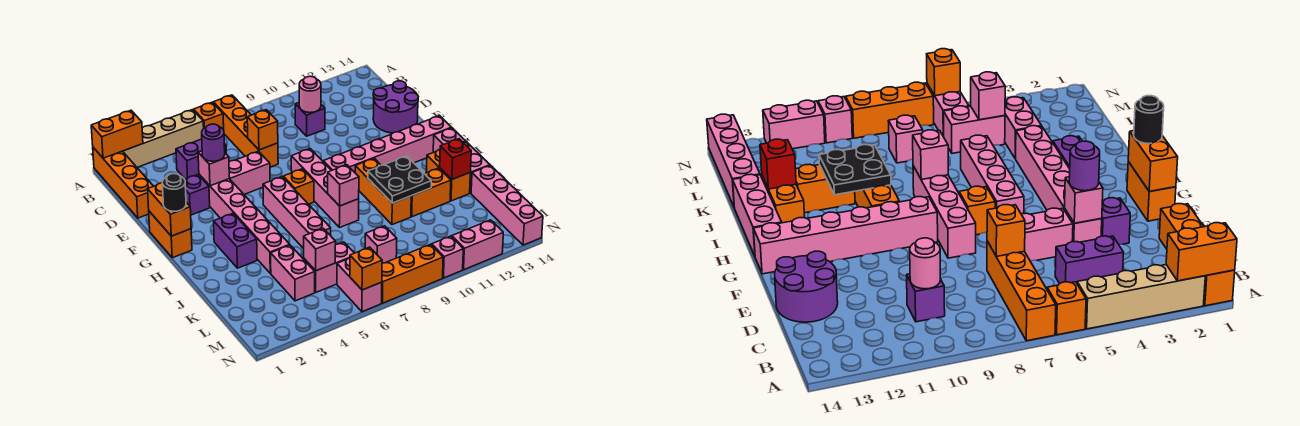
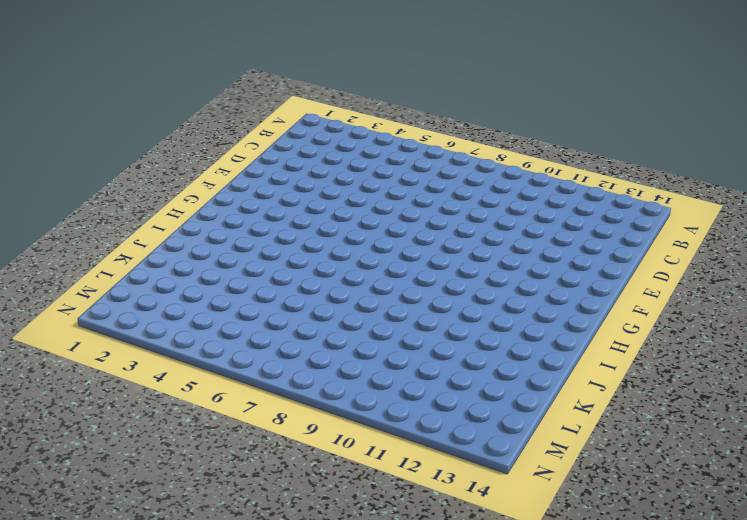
none -> orange 1x4 brick [93,147,153,218]
none -> tan 1x4 brick [123,110,204,168]
none -> orange 1x1 brick [194,102,224,130]
none -> orange 1x4 brick [213,95,278,167]

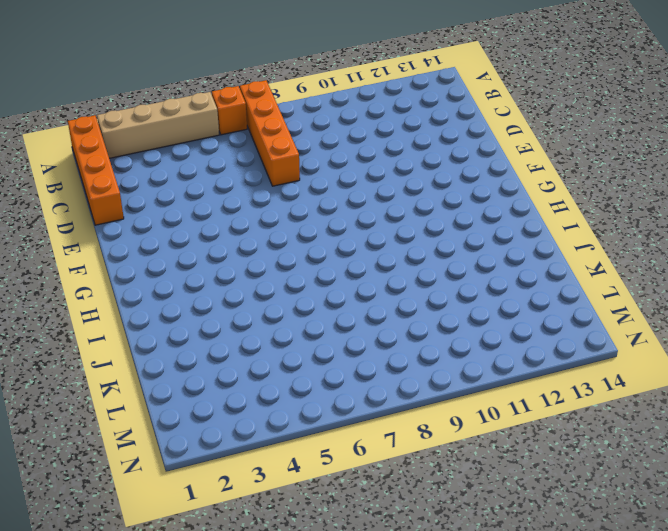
none -> purple 1x2 brick [176,139,226,179]
none -> purple 1x1 brick [295,103,325,136]
none -> purple 2x2 round brick [373,81,418,133]
none -> purple 1x1 brick [185,175,210,215]

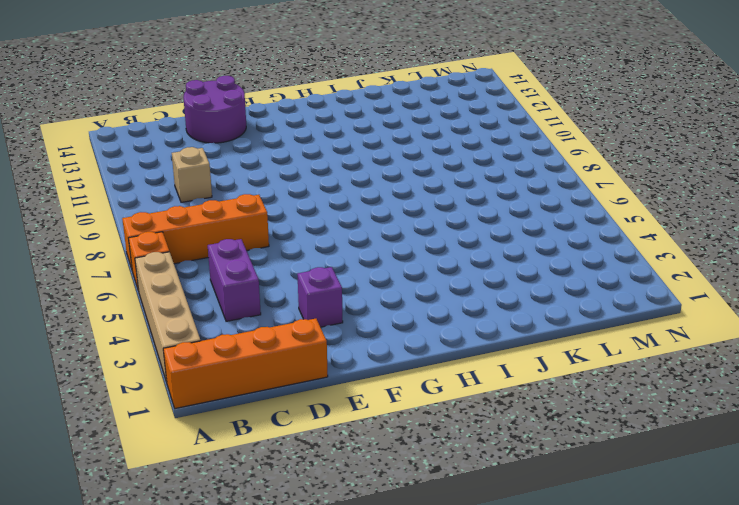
tan 1x1 brick [172,147,212,202] -> purple 1x1 brick [295,103,325,136]
none -> pink 1x6 brick [199,174,290,273]
none -> pink 1x2 brick [229,151,270,194]
none -> orange 1x2 brick [149,211,192,258]
none -> pink 1x4 brick [291,149,359,228]

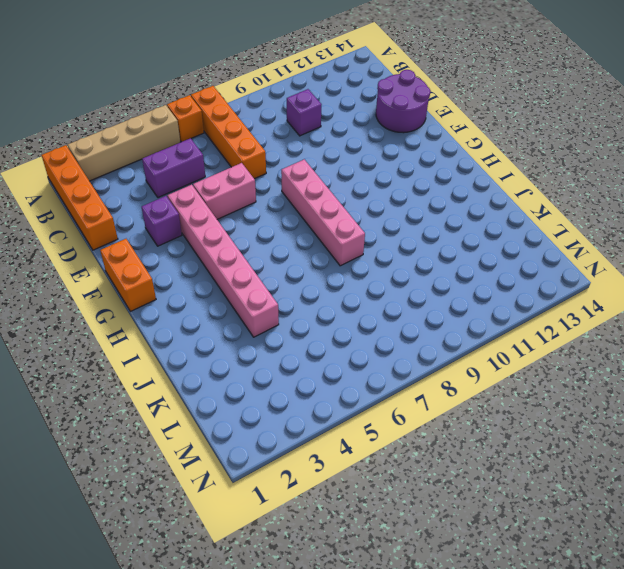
none -> pink 1x4 brick [263,177,331,249]
none -> orange 1x1 brick [283,169,314,204]
none -> pink 1x6 brick [323,116,452,172]
none -> purple 1x2 brick [214,213,257,268]

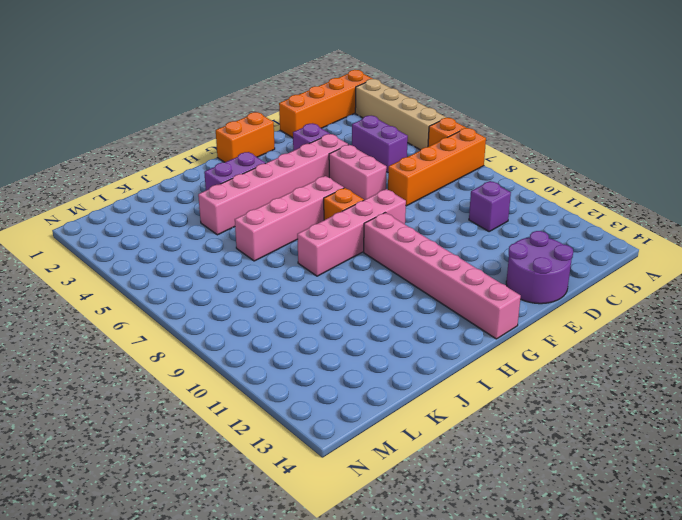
none -> orange 1x3 brick [355,158,411,225]
none -> pink 1x3 brick [433,128,490,193]
none -> orange 1x2 brick [426,150,470,201]
none -> orange 1x2 brick [411,168,451,217]

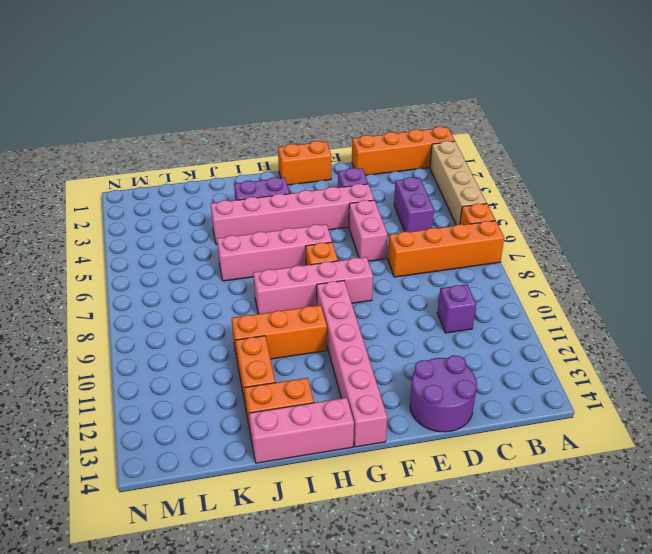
none -> pink 1x2 brick [271,245,315,301]
none -> pink 1x4 brick [471,165,543,245]
none -> pink 1x2 brick [304,242,354,292]
none -> pink 1x1 brick [365,226,397,263]

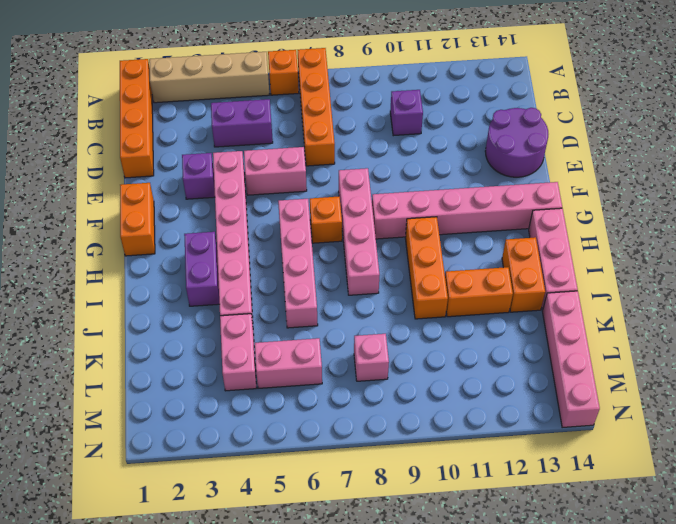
none -> pink 1x2 brick [337,258,382,312]
none -> orange 1x3 brick [382,244,443,303]
none -> pink 1x1 brick [432,236,463,278]
none -> pink 1x2 brick [452,220,503,270]

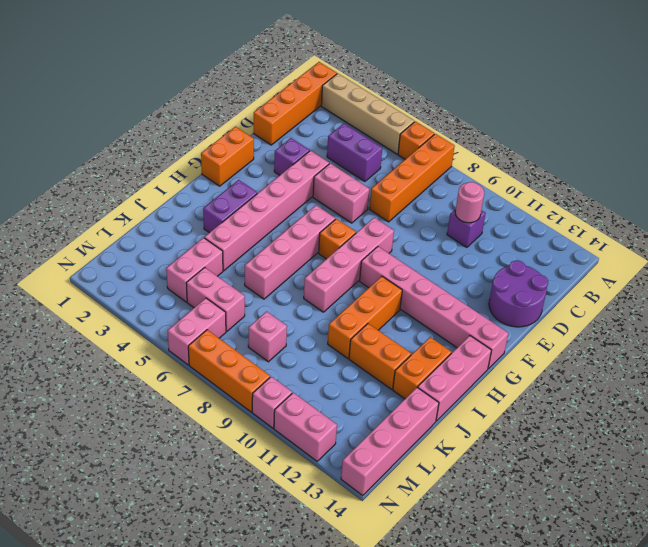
none -> orange 1x2 brick [91,110,143,158]
none -> orange 1x1 brick [247,110,278,150]
none -> pink 1x1 brick [198,151,229,186]
none -> orange 1x2 brick [148,183,191,236]

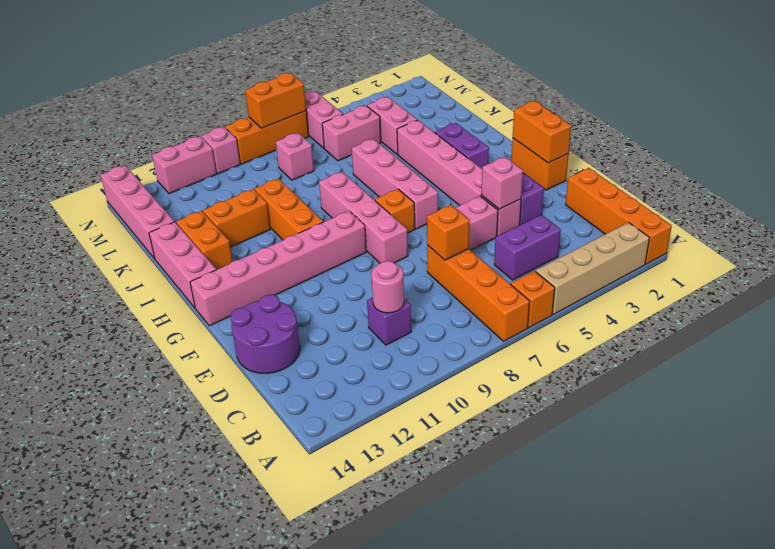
orange 1x2 brick [245,73,306,128] -> orange 1x2 brick moved to [91,110,143,158]
none -> pink 1x1 brick [328,165,359,206]
none -> black 2x2 plate [368,156,431,203]
none -> red 1x1 brick [440,139,471,179]
none -> pink 1x1 brick [304,228,336,271]

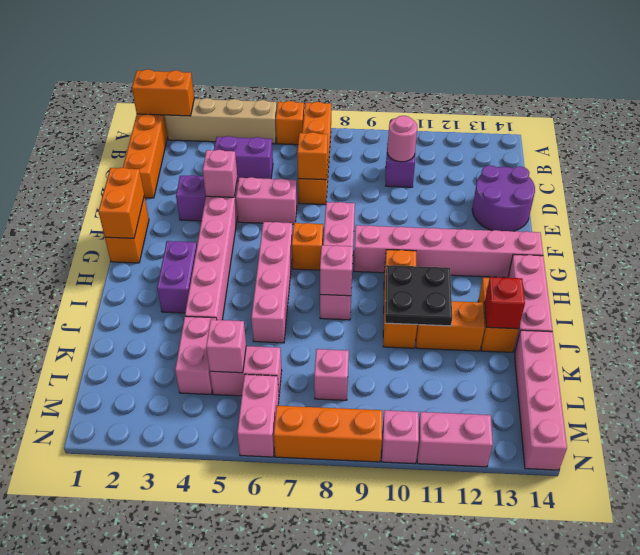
none -> orange 1x1 brick [350,247,382,290]
none -> purple 1x1 round brick [202,124,225,161]
none -> black 1x1 round brick [162,174,186,211]

